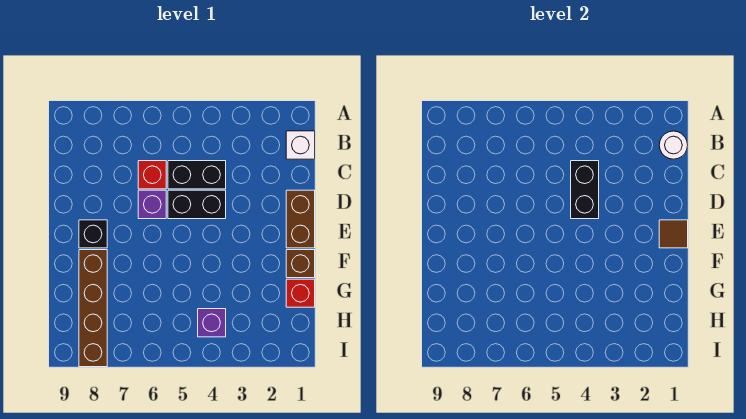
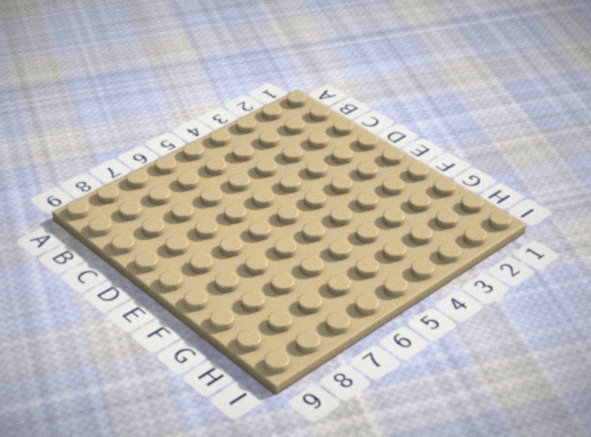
none -> white 1x1 brick [286,131,315,159]
none -> black 1x2 brick [168,161,226,189]
none -> red 1x1 brick [138,161,166,189]

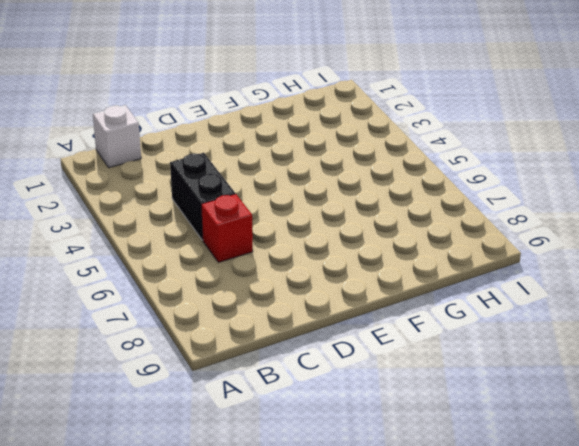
none -> brown 1x2 brick [286,190,315,248]
none -> black 1x2 brick [168,190,226,219]
none -> purple 1x1 brick [138,190,166,219]

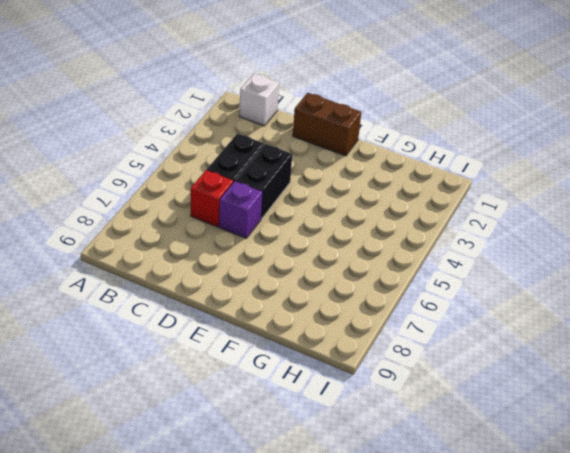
none -> black 1x1 brick [79,220,107,248]
none -> brown 1x1 brick [286,250,315,278]
none -> brown 1x4 brick [79,250,107,367]

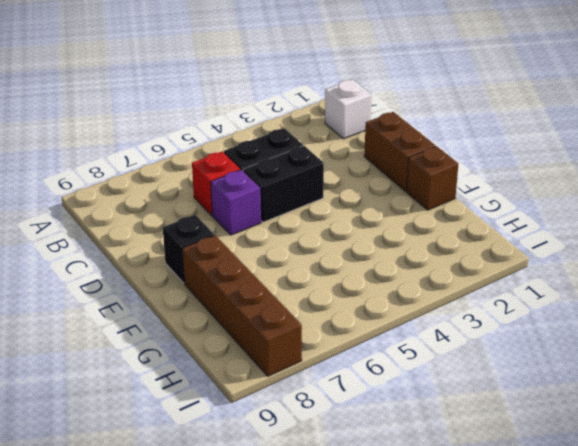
none -> red 1x1 brick [286,279,315,307]
none -> purple 1x1 brick [198,309,226,337]
none -> white 1x1 round brick [659,131,688,159]

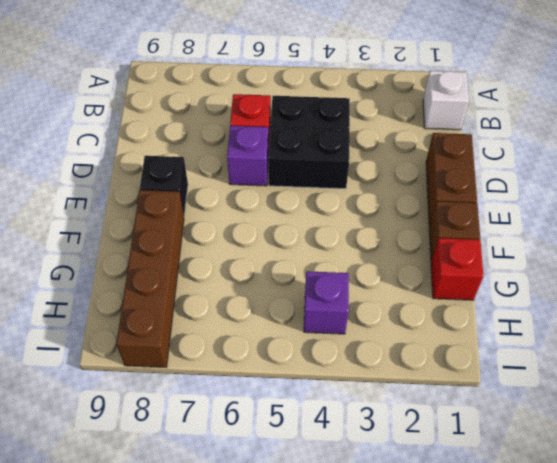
none -> white 1x1 round brick [659,131,688,159]
none -> black 1x2 brick [571,161,599,219]
none -> brown 1x1 tile [659,220,688,248]

